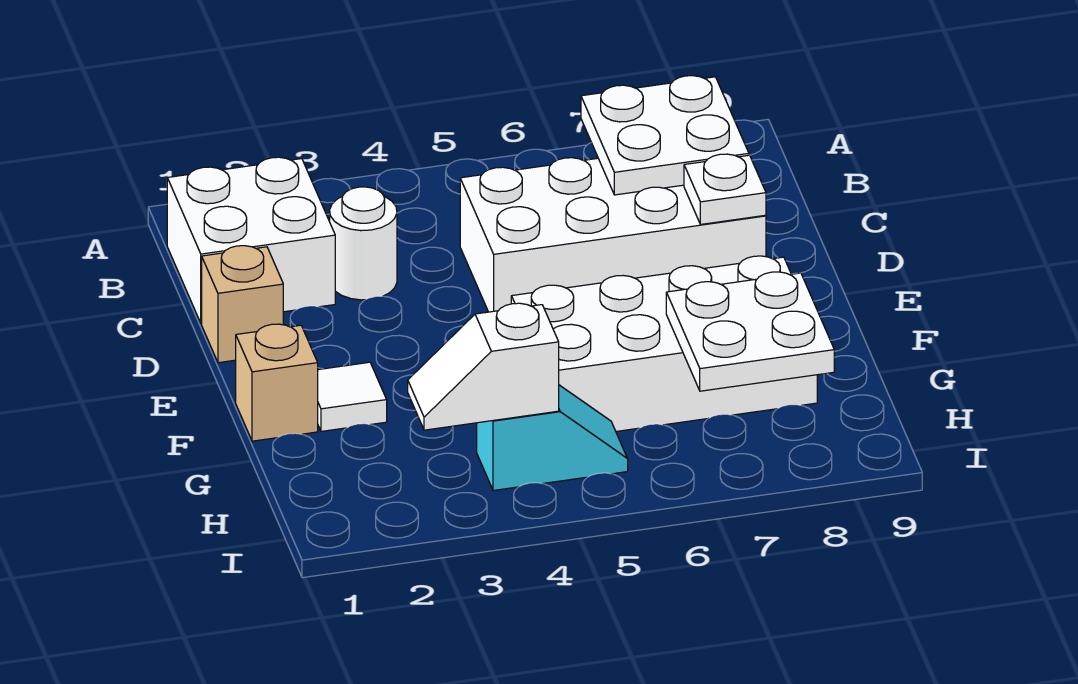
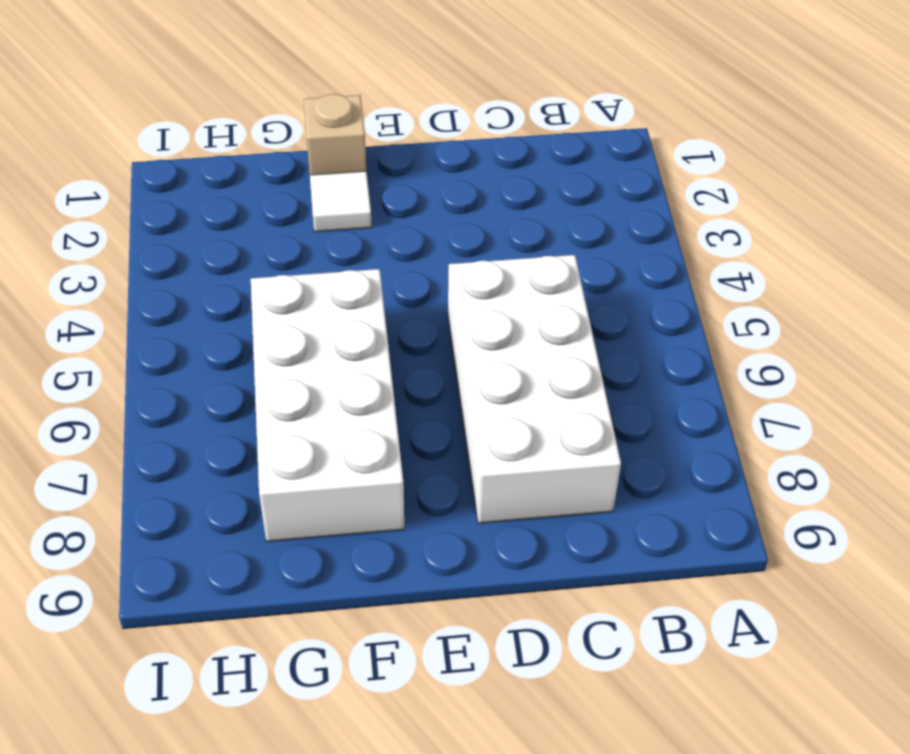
none -> white 2x2 brick [167,157,335,323]
none -> white 1x1 round brick [330,187,397,300]
none -> tan 1x1 brick [202,246,283,363]

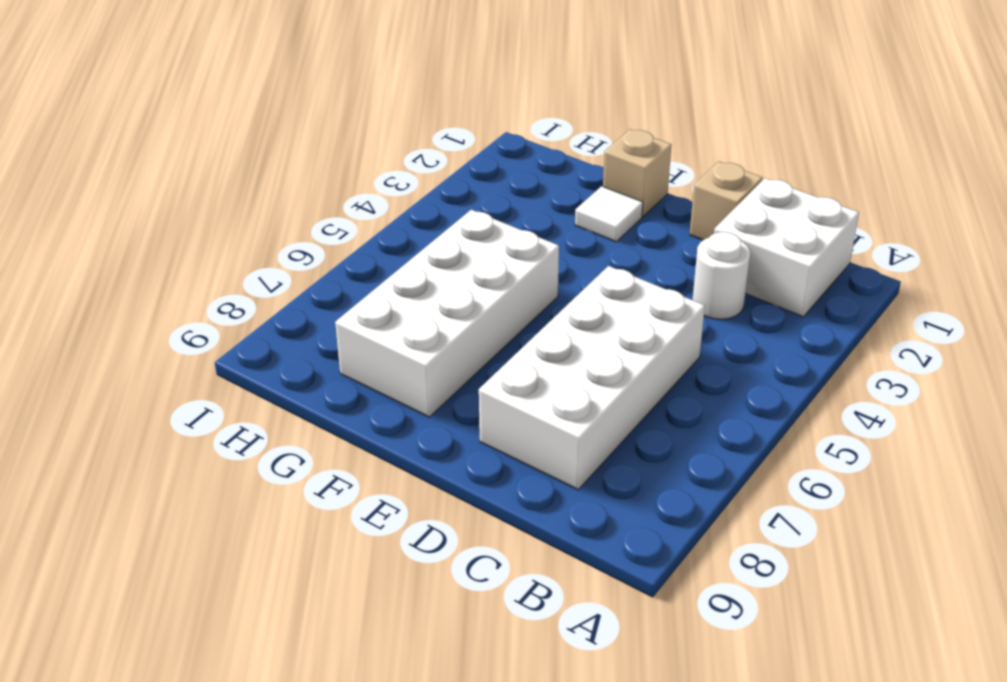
none -> cyan 1x2 slope [477,385,628,490]
none -> white 2x2 plate [581,76,749,195]
none -> white 1x1 plate [684,154,766,224]

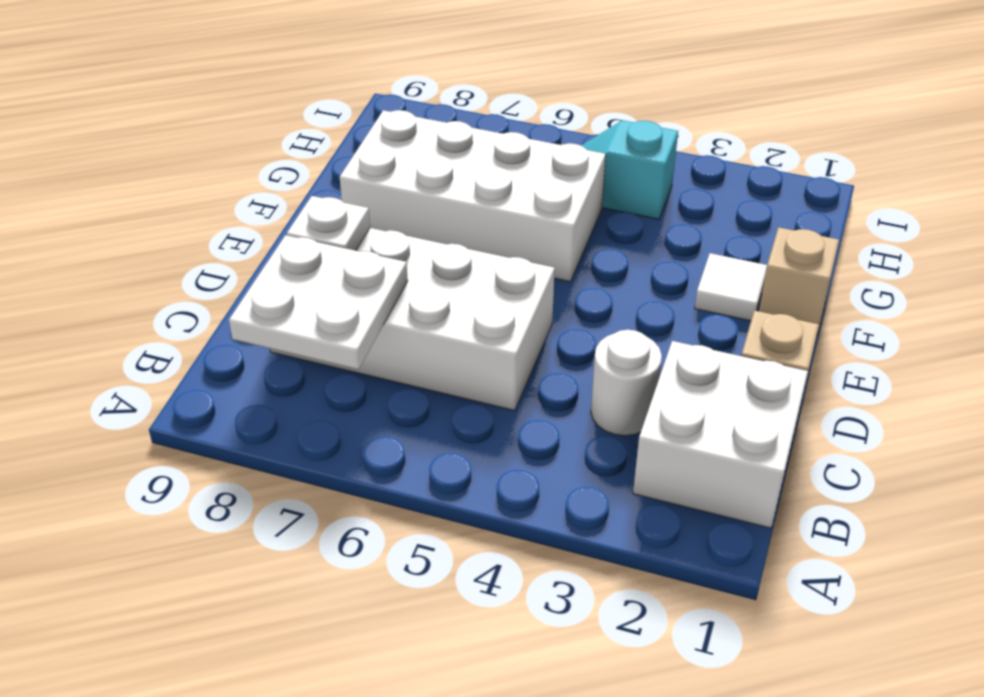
none -> white 2x2 plate [666,272,834,391]
none -> white 1x2 slope [408,303,559,430]

